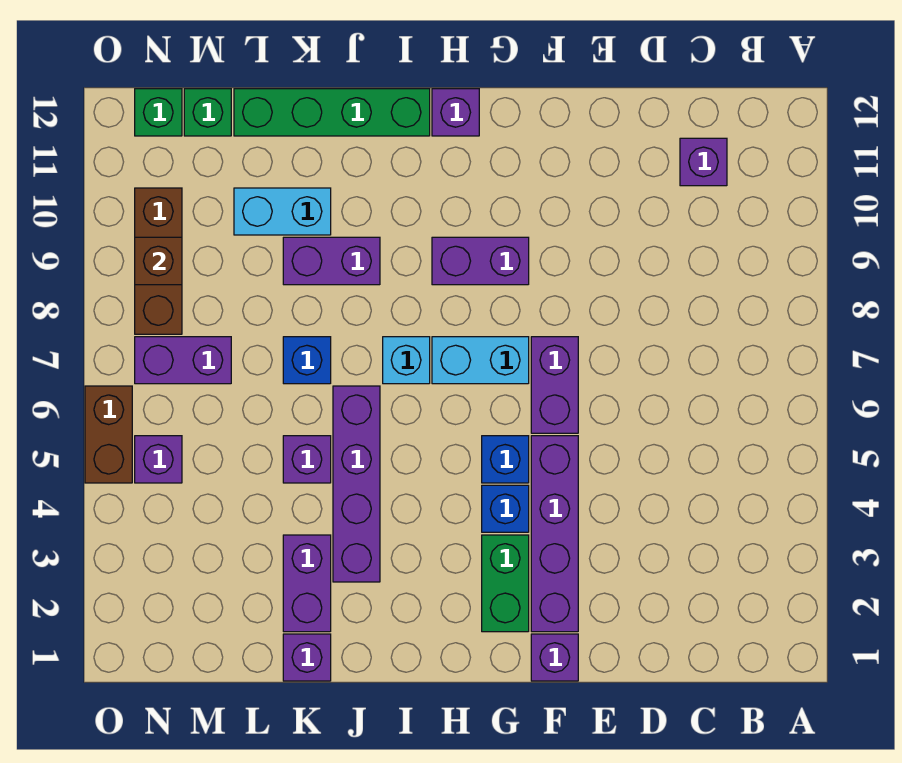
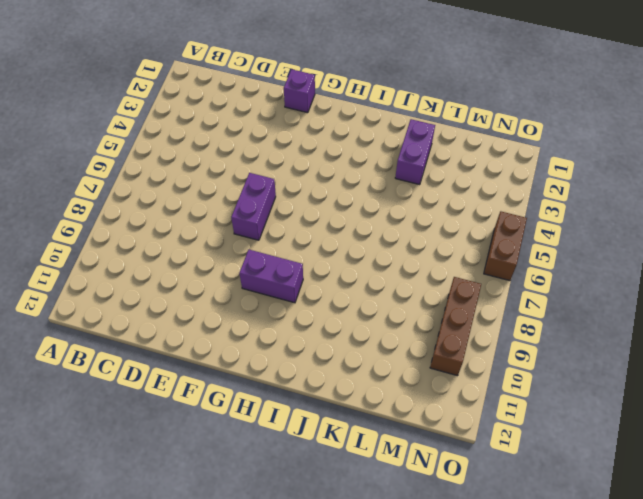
none -> purple 1x1 brick [680,138,727,186]
none -> purple 1x4 brick [531,436,578,632]
none -> green 1x2 brick [482,535,529,632]

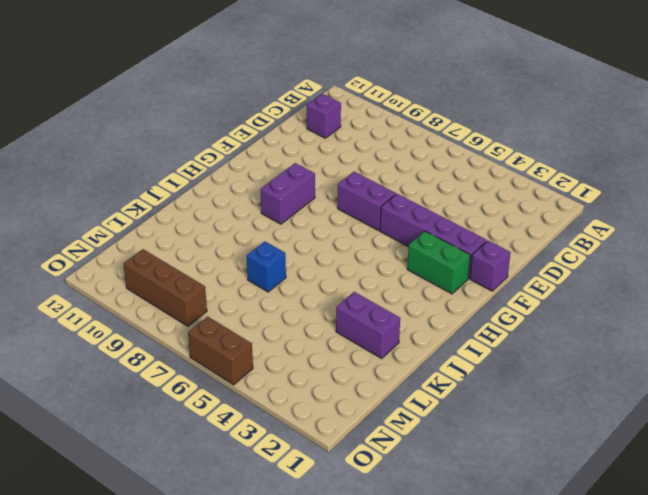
none -> blue 1x1 brick [482,485,529,532]
none -> blue 1x1 brick [482,436,529,483]
none -> cyan 1x2 brick [432,337,529,384]

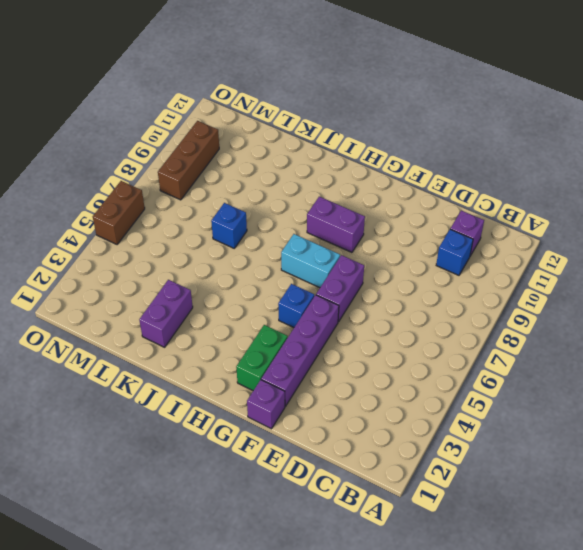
blue 1x1 brick [436,229,473,275] -> blue 1x1 brick moved to [482,485,529,532]
none -> purple 1x1 brick [432,89,479,136]
none -> cyan 1x1 brick [383,337,430,384]
none -> green 1x4 brick [234,89,430,136]

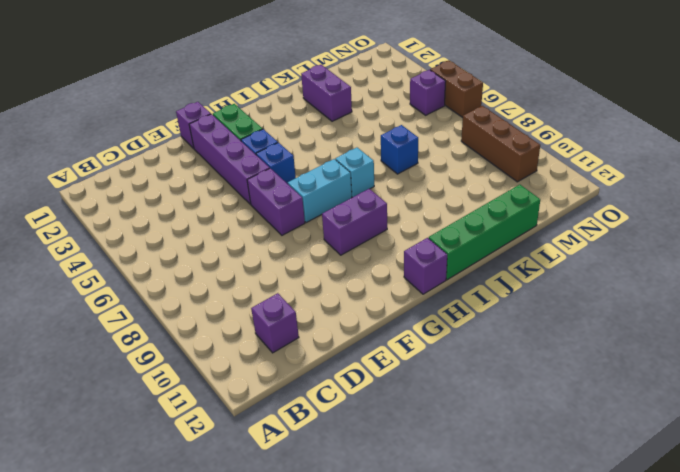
none -> purple 1x4 brick [333,386,380,582]
none -> purple 1x2 brick [283,237,380,285]
none -> purple 1x1 brick [283,634,331,681]

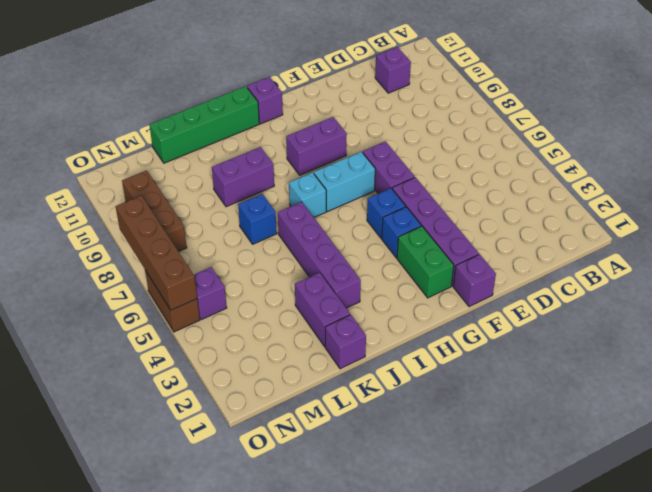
brown 1x4 brick [116,196,197,310] -> none
none -> purple 1x1 brick [283,436,331,483]
none -> cyan 1x2 brick [234,188,331,235]
none -> purple 1x2 brick [135,337,231,384]

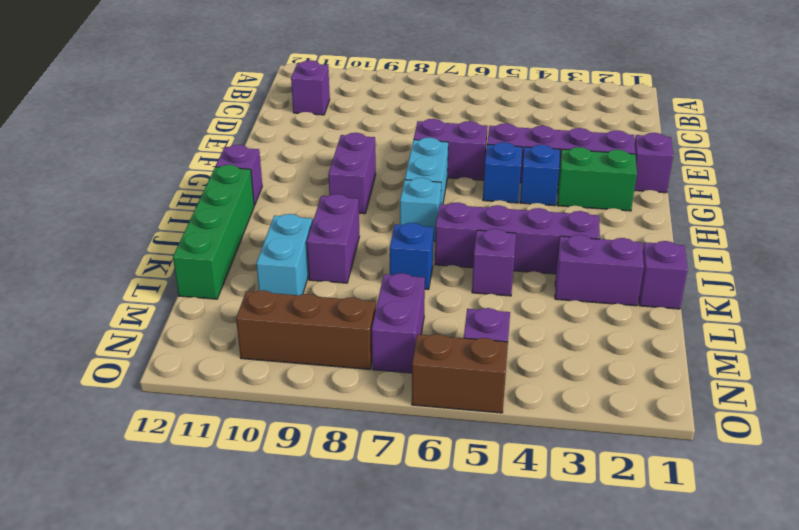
none -> green 1x1 brick [184,89,231,136]
none -> green 1x1 brick [135,89,182,136]
none -> brown 1x1 brick [135,237,182,285]

